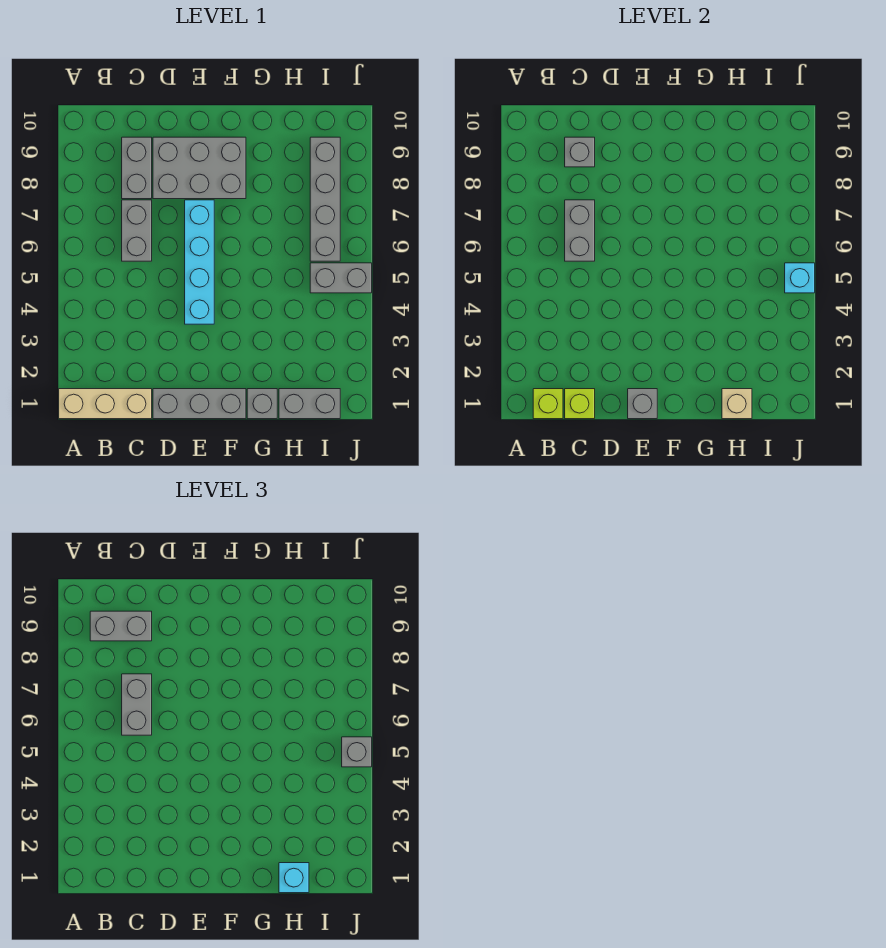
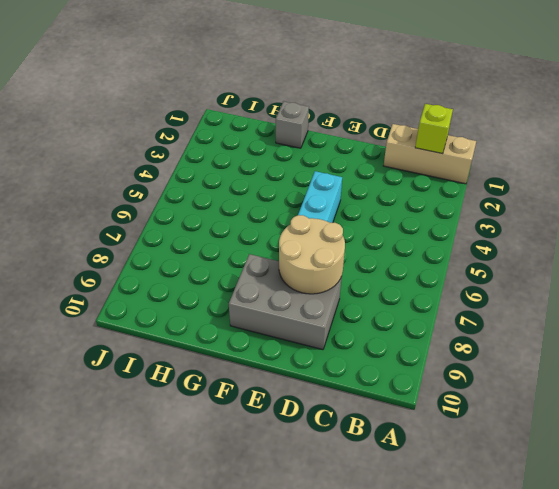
tan 2x2 round brick [279,215,345,294] -> none
none -> grey 1x2 brick [122,200,152,261]
none -> grey 1x2 brick [122,137,152,199]
none -> grey 1x3 brick [153,389,246,419]

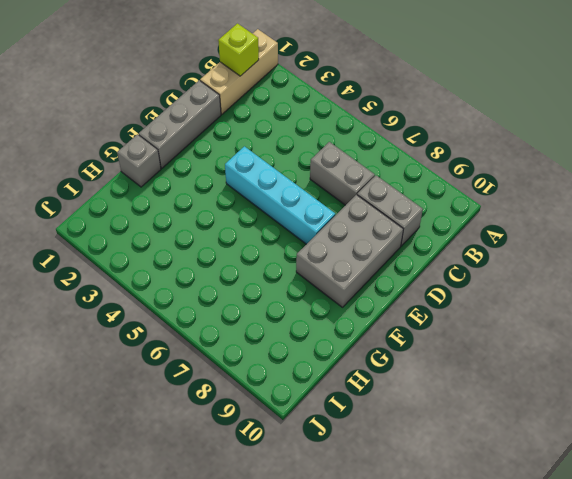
none -> grey 1x2 brick [279,389,340,419]
none -> grey 1x2 brick [310,263,372,293]
none -> grey 1x4 brick [310,137,340,261]

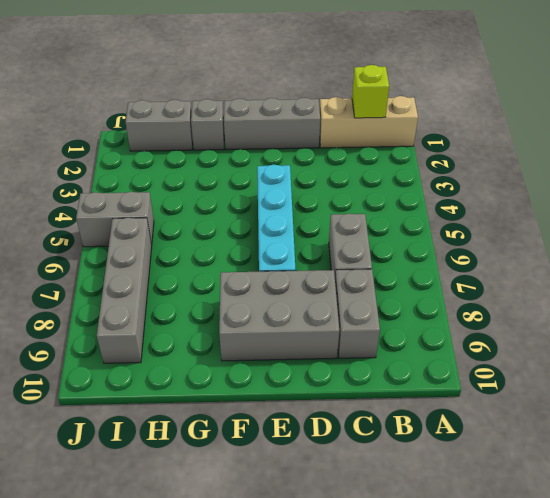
none -> lime 1x1 brick [565,389,595,419]
none -> grey 1x2 brick [565,200,595,261]
none -> grey 1x1 brick [565,137,595,167]

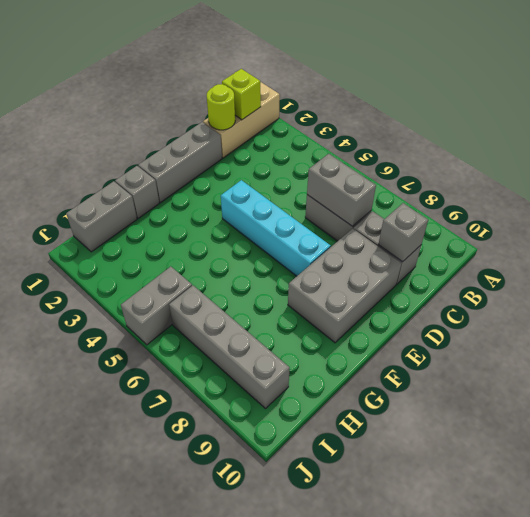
lime 1x1 round brick [207,84,235,130] -> lime 1x1 brick [565,389,595,419]
none -> grey 1x1 brick [628,389,657,419]
none -> tan 1x1 brick [722,389,752,419]
none -> cyan 1x1 brick [785,263,815,293]

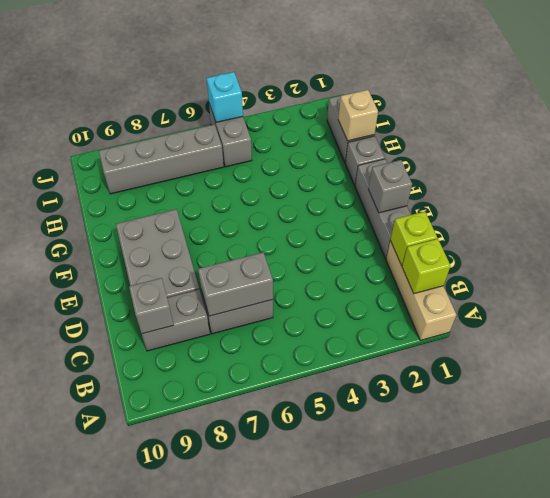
none -> cyan 1x4 brick [185,200,214,324]
none -> grey 1x2 brick [90,611,152,641]
none -> grey 1x2 brick [122,674,152,735]

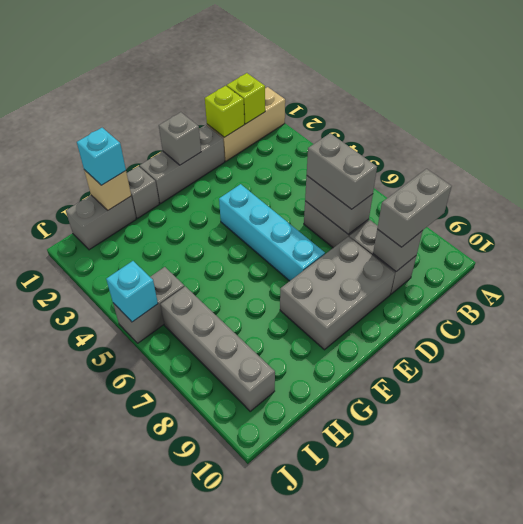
none -> grey 1x1 brick [342,737,372,767]

